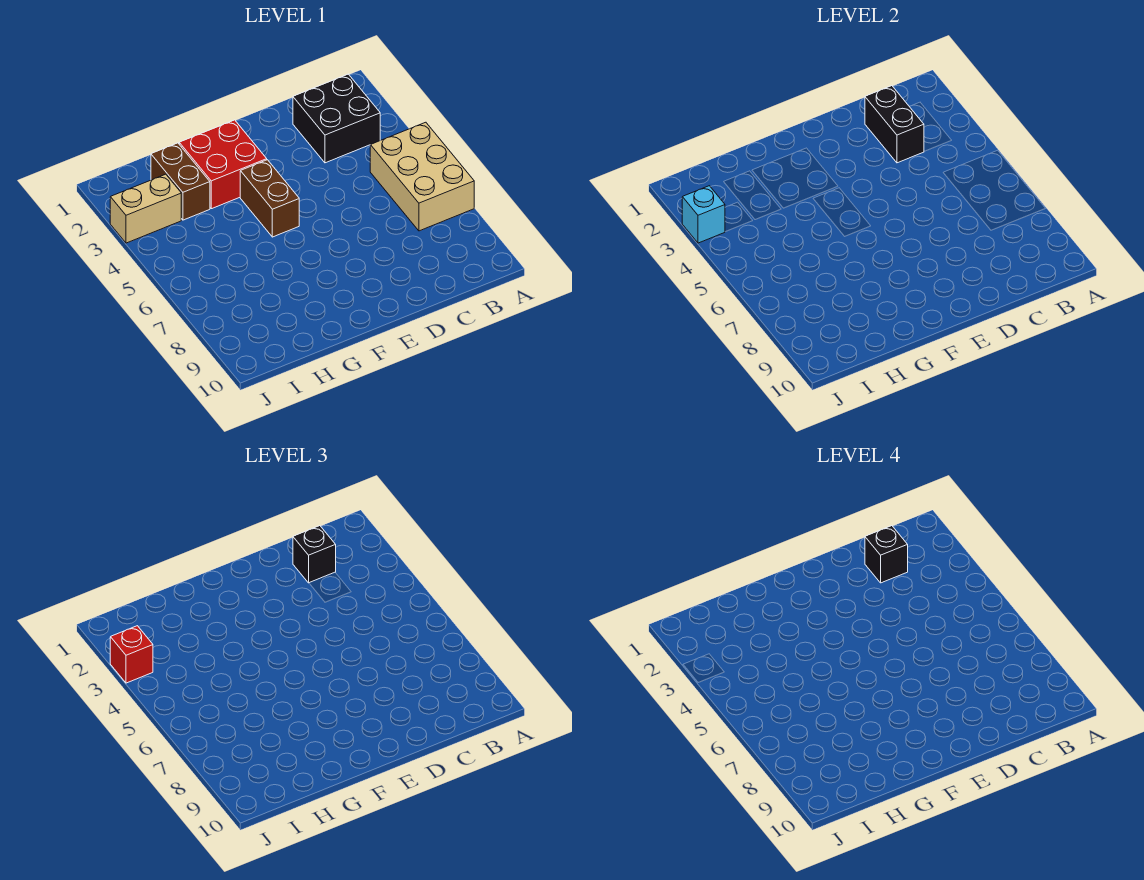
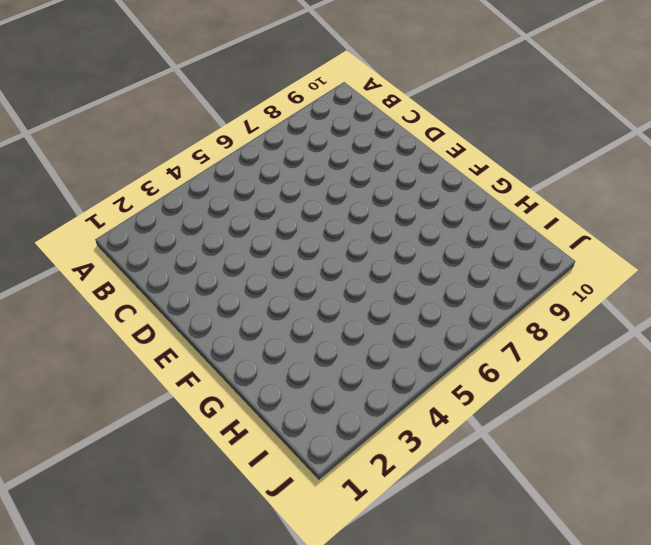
none -> tan 2x3 brick [370,122,474,231]
none -> black 2x2 brick [293,74,380,163]

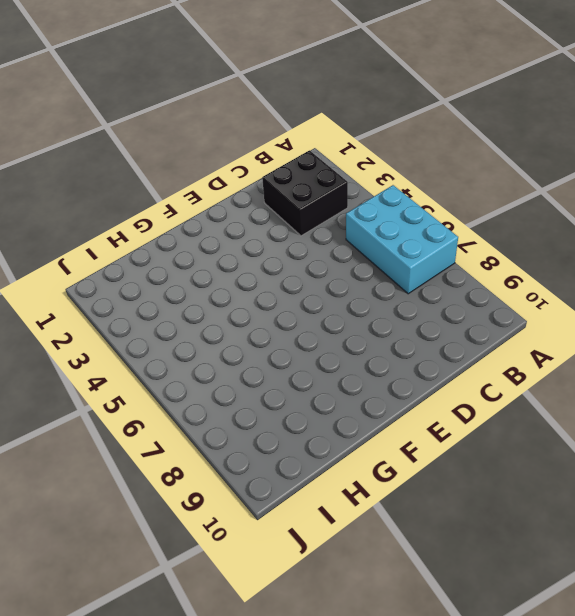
cyan 2x3 brick [346,185,458,294] -> tan 2x3 brick [370,122,474,231]
none -> red 2x2 brick [179,120,267,209]
none -> brown 1x2 brick [240,160,299,237]

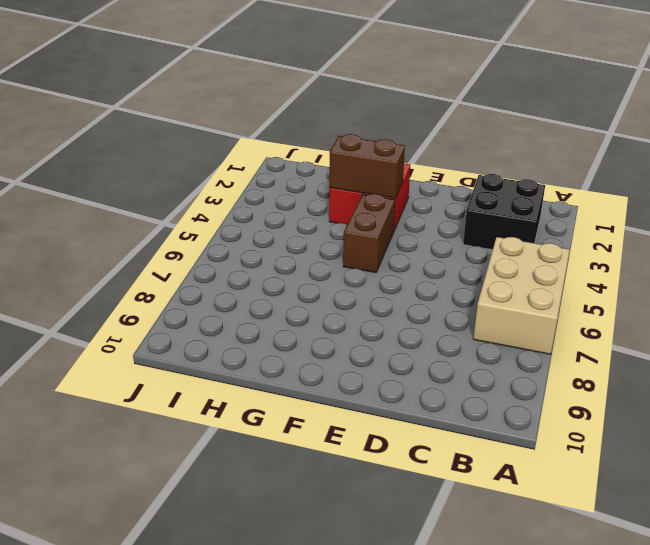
brown 1x2 brick [329,134,405,198] -> brown 1x2 brick turned to [151,143,210,220]
none -> tan 1x2 brick [110,174,181,243]
none -> black 1x2 brick [865,86,924,163]

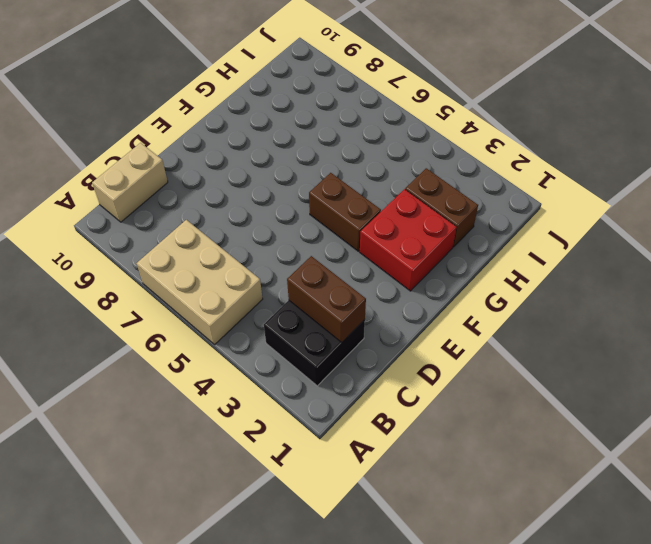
tan 1x2 brick [92,143,168,222] -> tan 1x2 brick moved to [110,174,181,243]
brown 1x2 brick [287,256,366,343] -> black 1x2 brick [865,86,924,163]
none -> cyan 1x1 brick [682,186,725,243]
none -> black 1x1 brick [293,526,336,583]

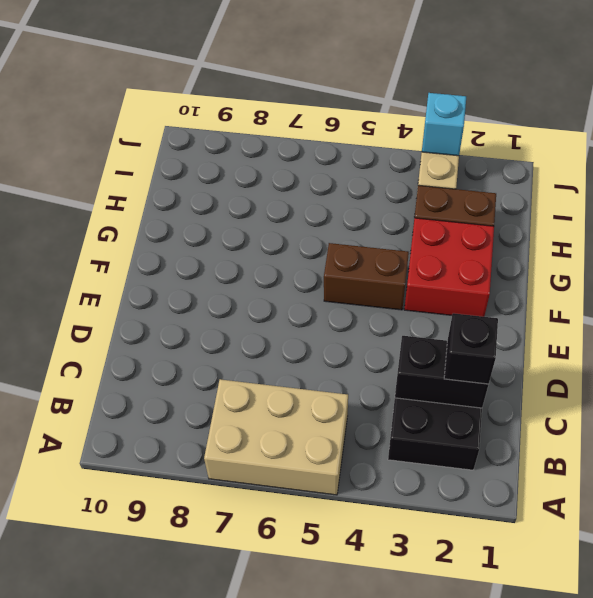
none -> red 1x1 brick [110,626,153,683]
none -> black 1x1 brick [865,526,908,583]

